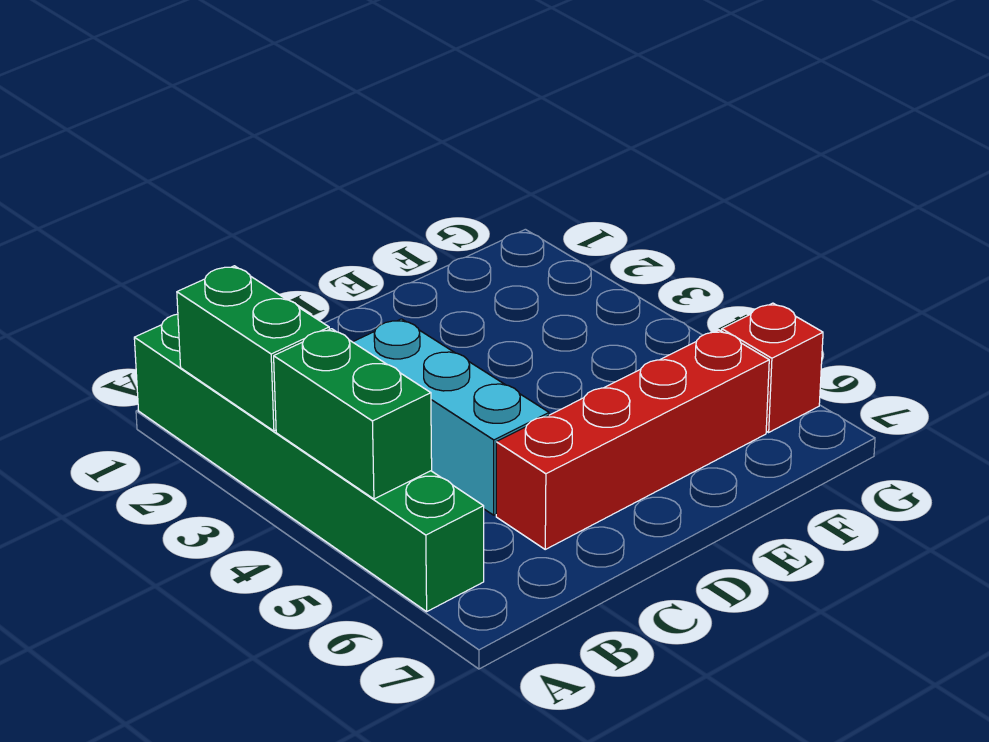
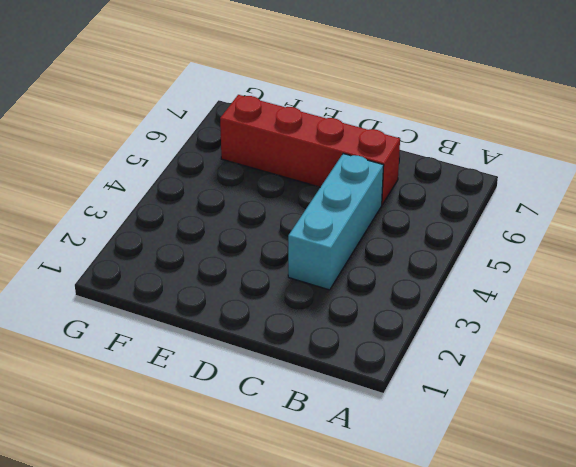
none -> green 1x6 brick [134,314,484,611]
none -> red 1x1 brick [722,303,823,432]

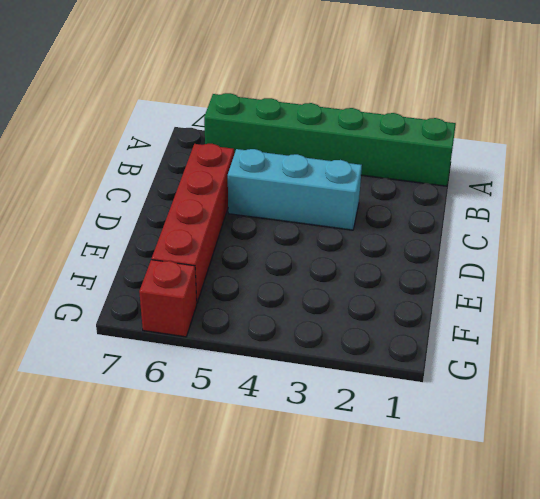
none -> green 1x2 brick [177,266,329,431]
none -> green 1x2 brick [274,329,432,499]

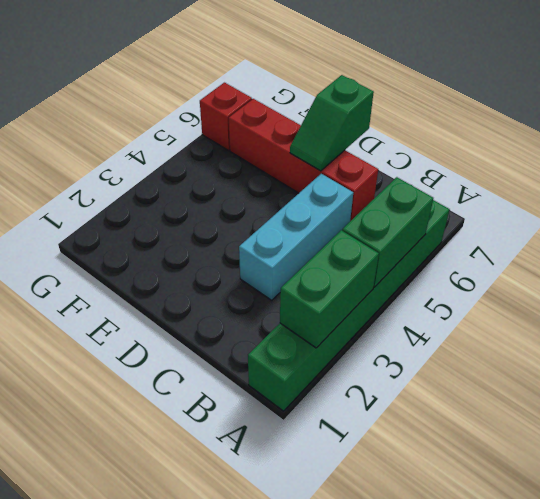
green 1x2 slope [290,75,374,171] -> none

